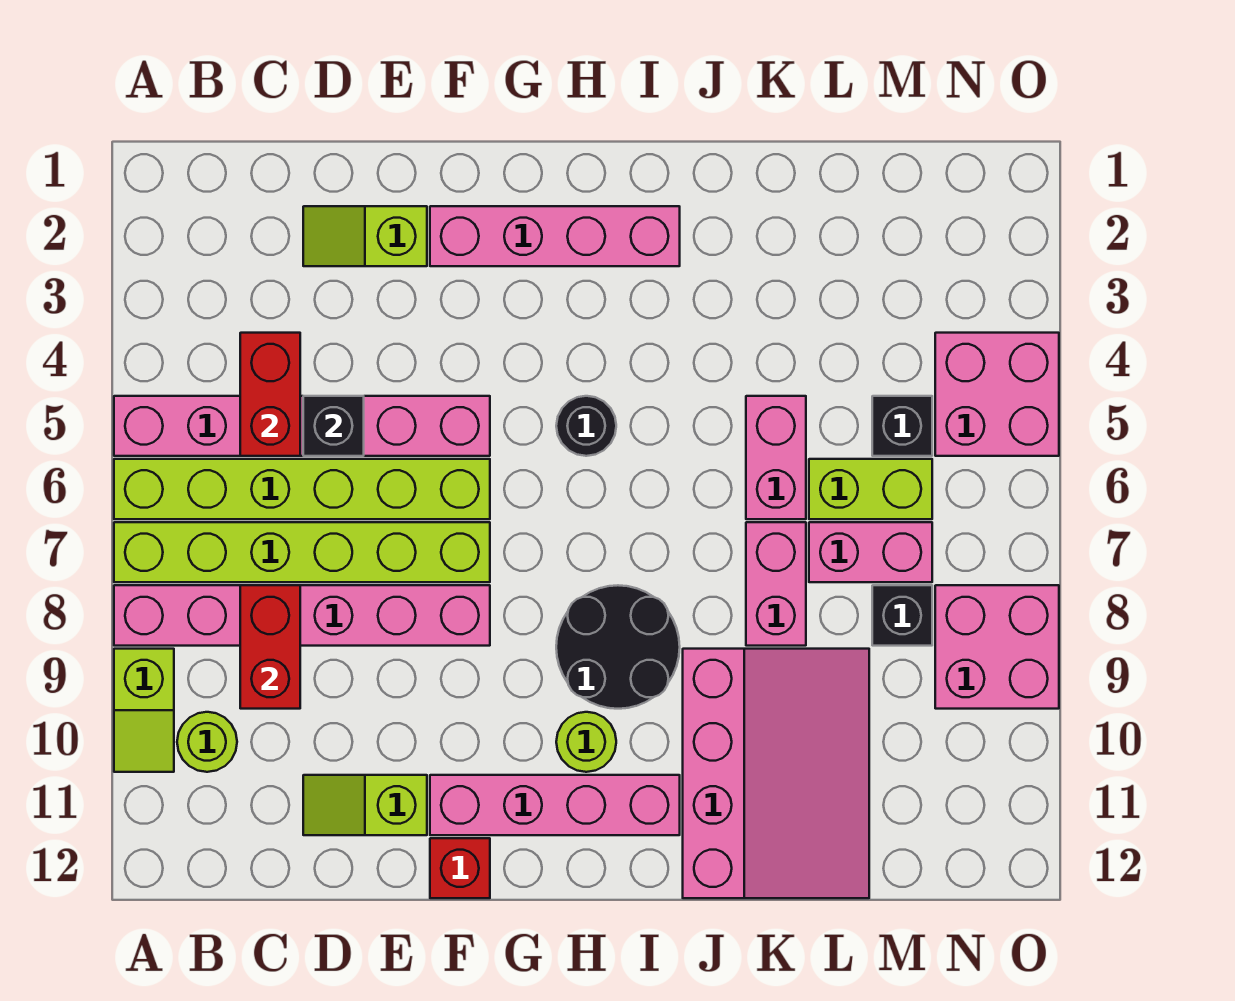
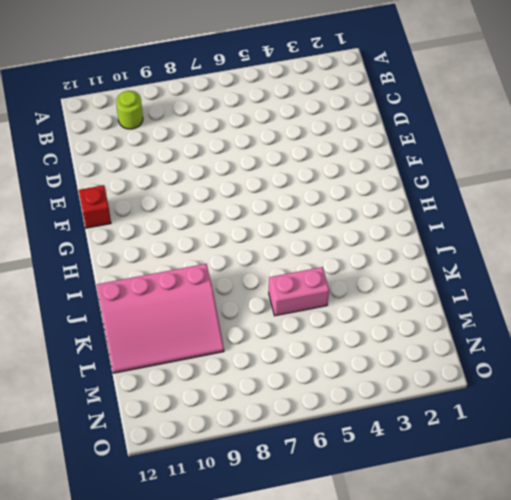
none -> pink 1x6 brick [114,396,490,456]
none -> lime 1x6 brick [114,459,490,519]
none -> lime 1x6 brick [114,522,490,582]

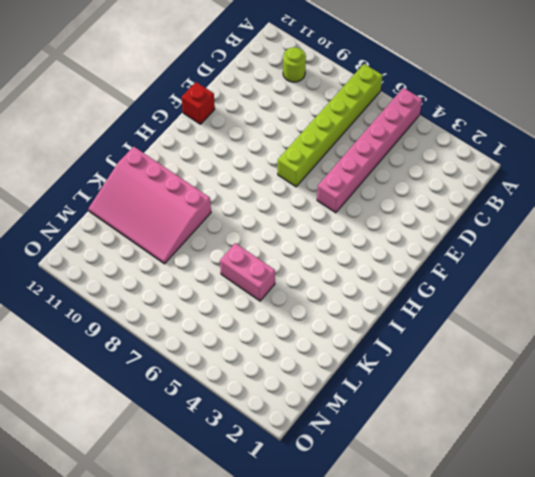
none -> lime 1x6 brick [114,459,490,519]
none -> pink 1x6 brick [114,585,490,646]
none -> lime 1x2 slope [114,649,174,772]

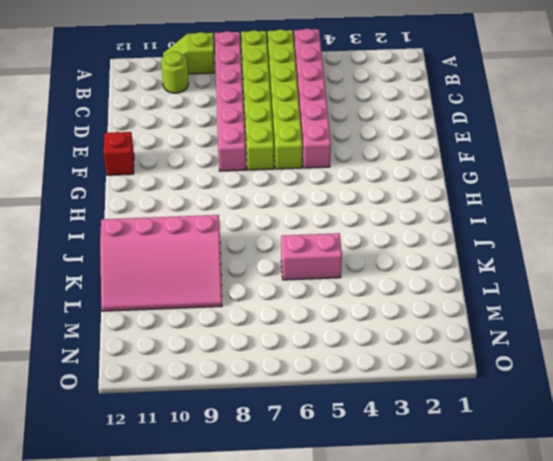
none -> lime 1x2 slope [303,206,427,266]
none -> lime 1x2 slope [303,775,427,835]
none -> pink 1x4 brick [430,206,680,266]

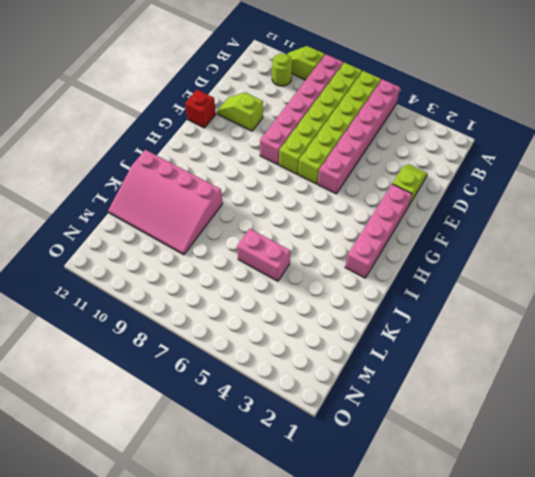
lime 1x2 slope [217,93,263,131] -> lime 1x2 slope turned to [303,775,427,835]
none -> pink 1x4 brick [430,775,680,835]
none -> black 1x1 round brick [556,396,616,456]
none -> black 2x2 round brick [556,585,680,709]

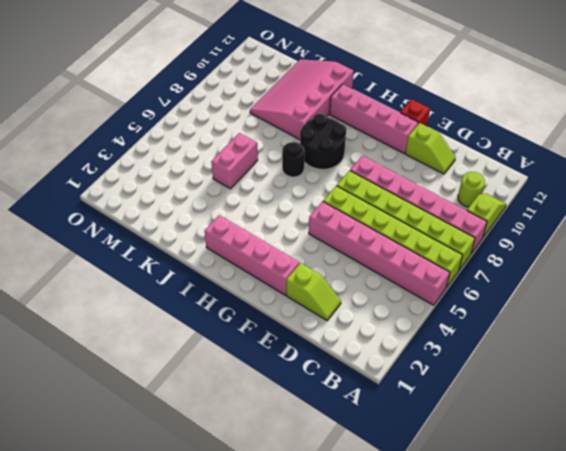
black 1x1 round brick [282,142,305,177] -> black 1x1 round brick moved to [556,396,616,456]
none -> lime 1x1 round brick [556,712,616,772]
none -> pink 1x2 brick [746,522,806,646]
none -> lime 1x2 brick [809,459,932,519]

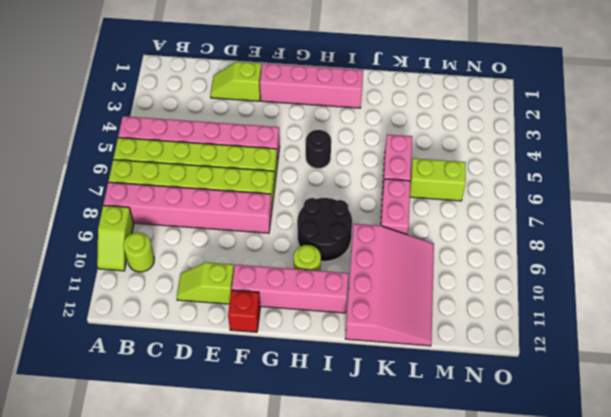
none -> pink 1x2 brick [809,522,932,582]
none -> black 1x1 brick [872,396,932,456]
none -> black 1x1 brick [872,585,932,646]

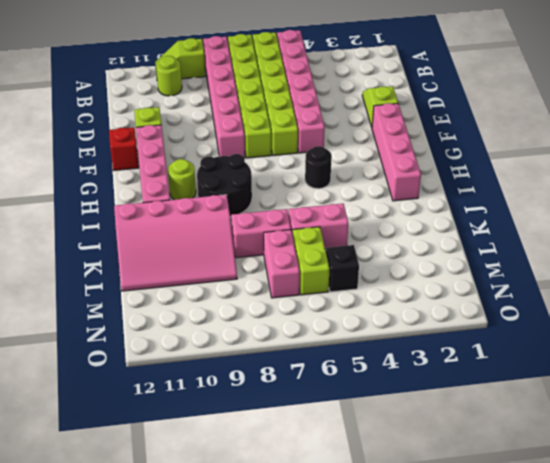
none -> black 1x1 brick [872,585,932,646]
none -> pink 2x2 brick [935,333,1059,456]
none -> pink 2x2 brick [935,585,1059,709]

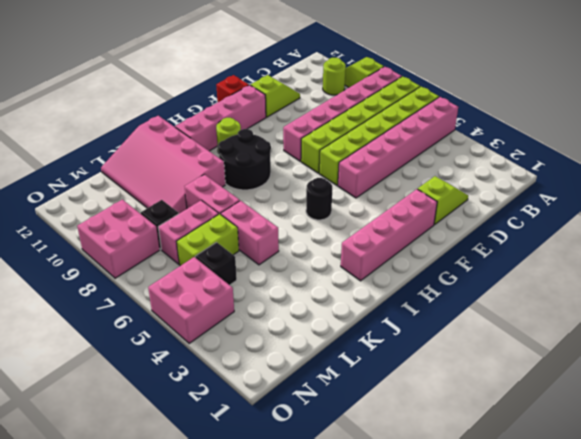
none -> red 1x2 brick [240,333,300,456]
none -> red 1x2 brick [240,585,300,709]
none -> black 1x1 brick [303,396,364,456]

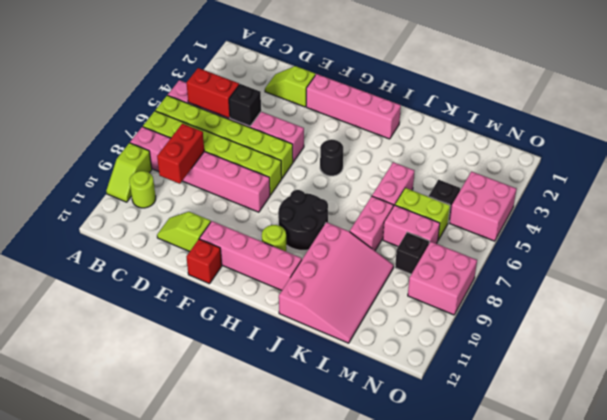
red 1x2 brick [186,68,239,118] -> red 1x2 brick turned to [240,333,300,456]

